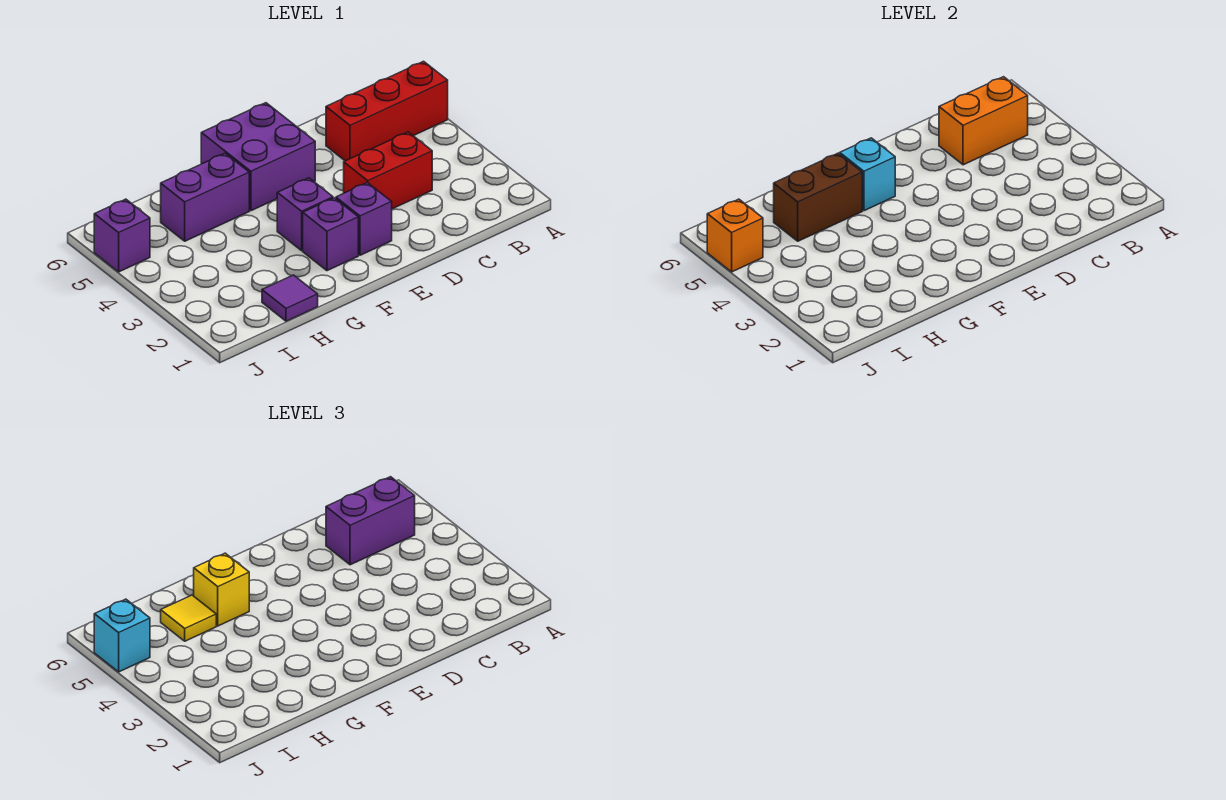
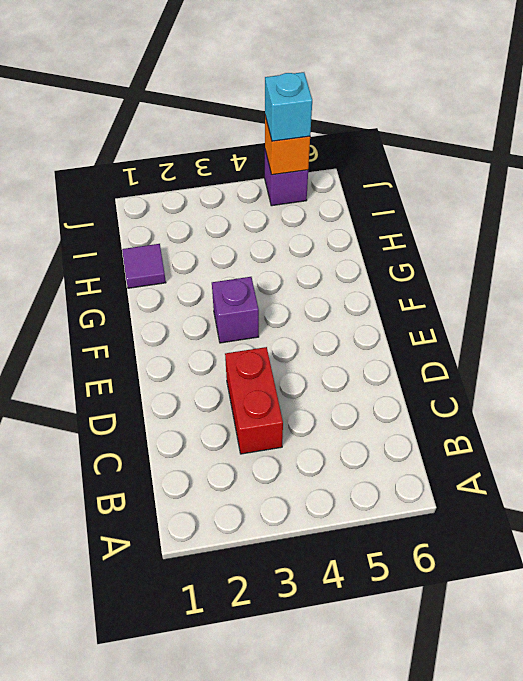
none -> red 1x3 brick [326,61,448,161]
none -> purple 1x1 brick [336,183,392,255]
none -> purple 2x2 brick [201,103,315,211]

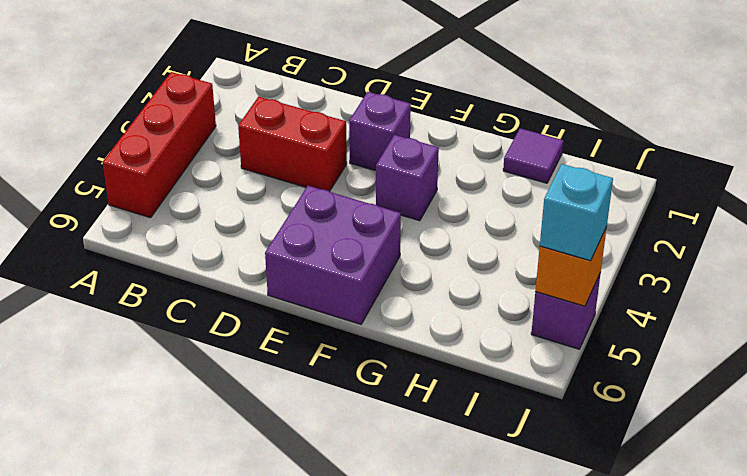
red 1x3 brick [102,72,216,218] -> red 1x3 brick turned to [326,61,448,161]
none -> purple 1x1 brick [303,198,358,271]
none -> purple 1x2 brick [161,153,249,241]
none -> orange 1x2 brick [939,77,1028,165]

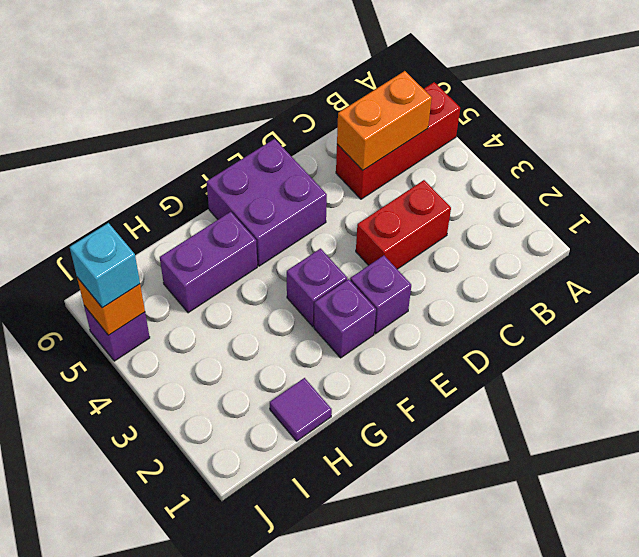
none -> cyan 1x1 brick [840,138,895,211]
none -> brown 1x2 brick [774,153,862,241]
none -> purple 1x2 brick [326,477,415,565]

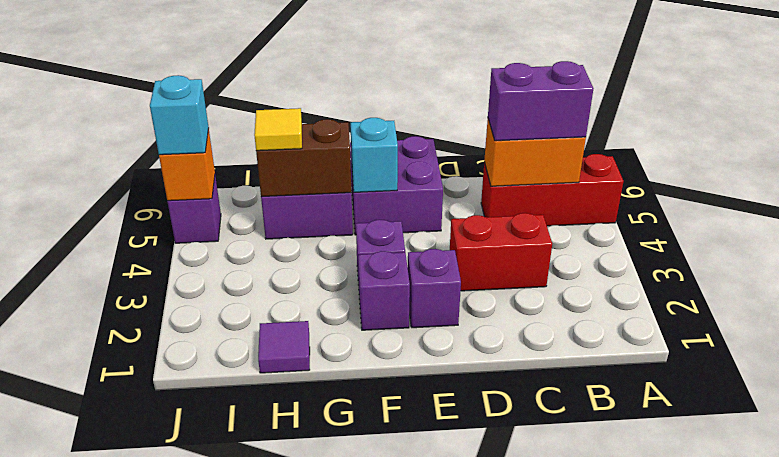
none -> yellow 1x1 brick [194,553,249,626]

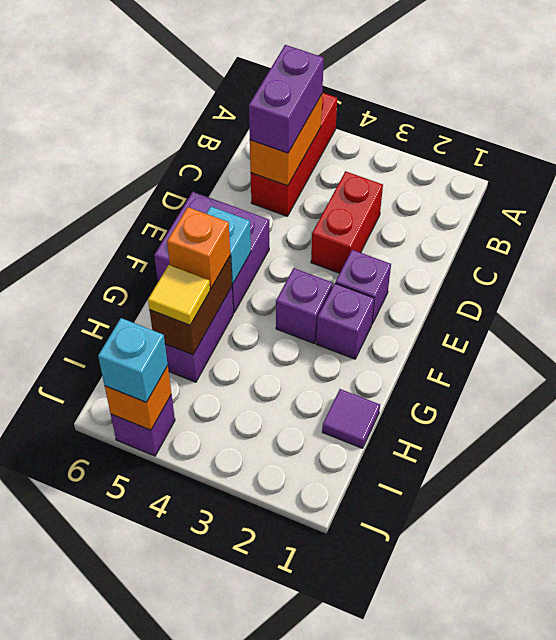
orange 1x1 brick [167,207,230,288] -> yellow 1x1 brick [194,553,249,626]

